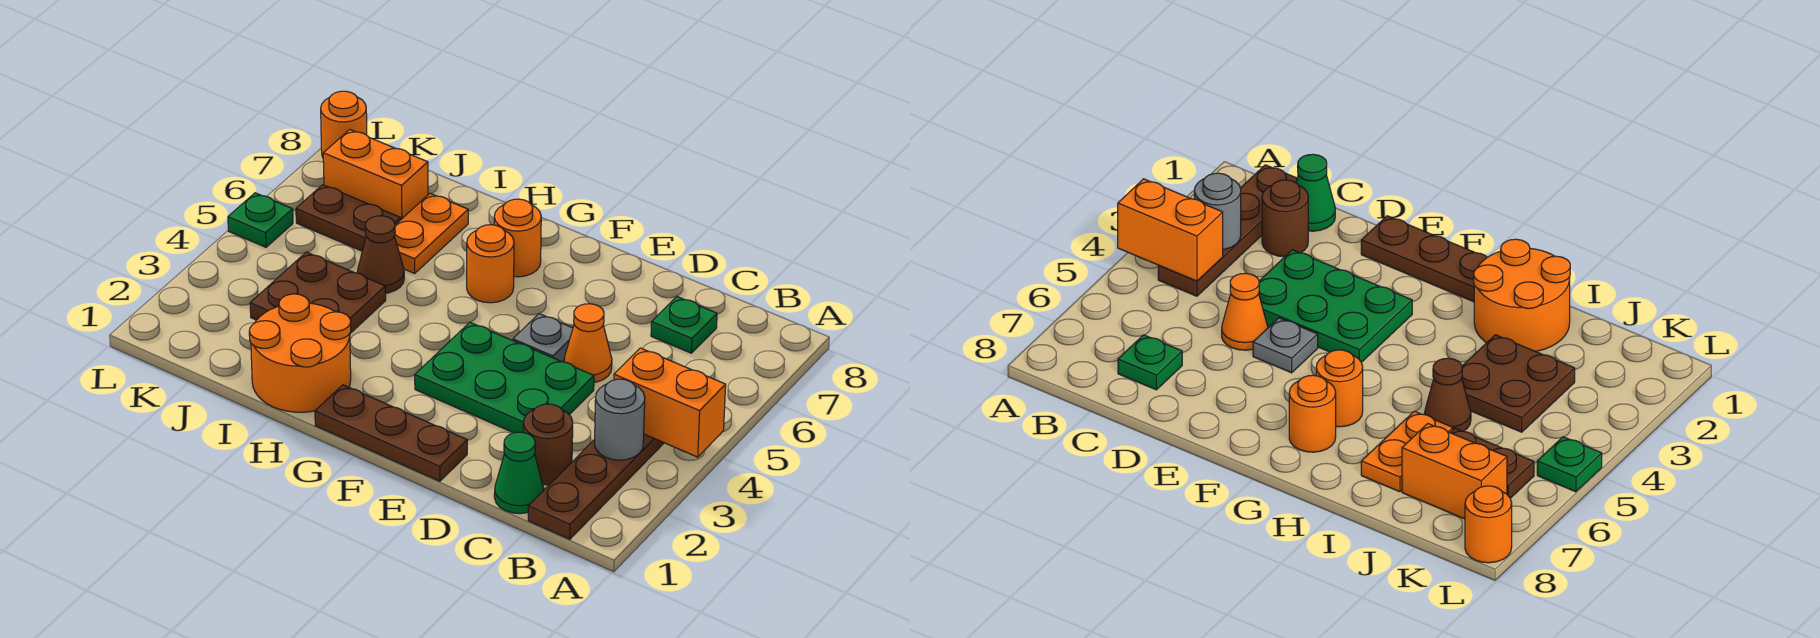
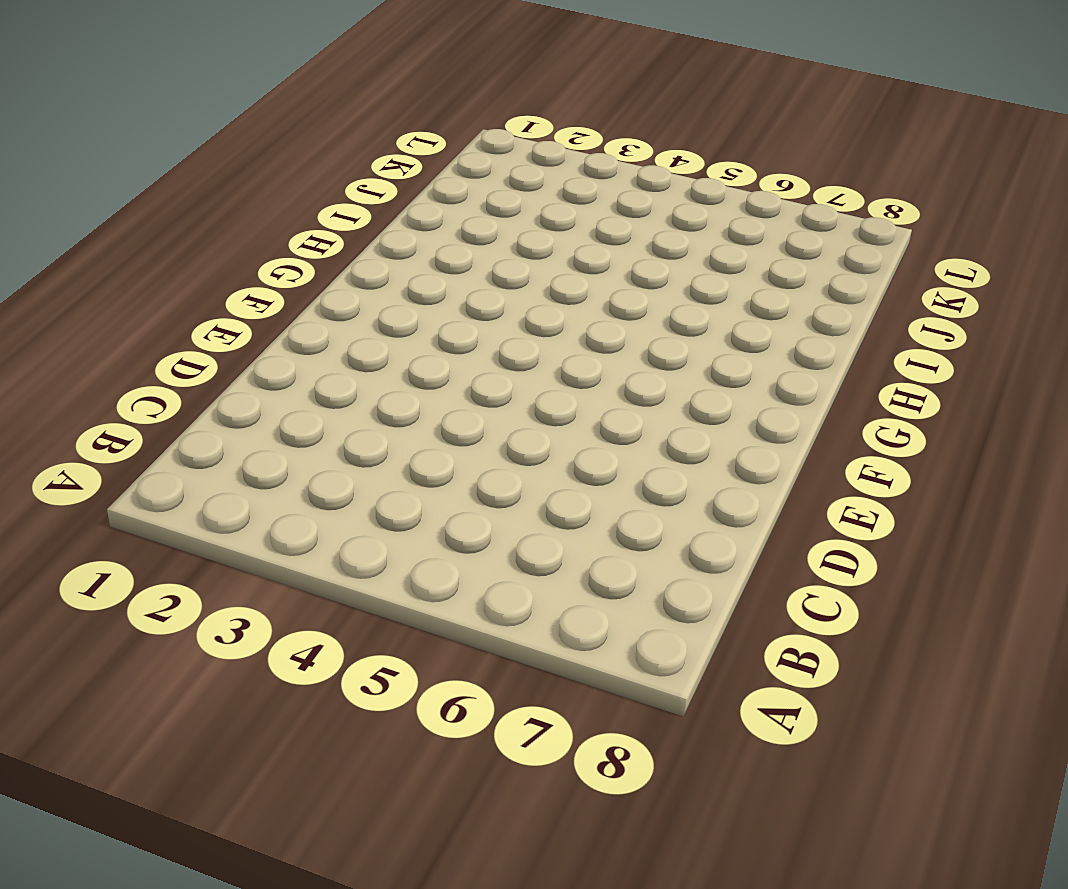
none -> brown 1x4 plate [528,434,664,539]
none -> green 1x1 cone [494,432,544,514]
none -> brown 1x1 round brick [523,404,573,485]

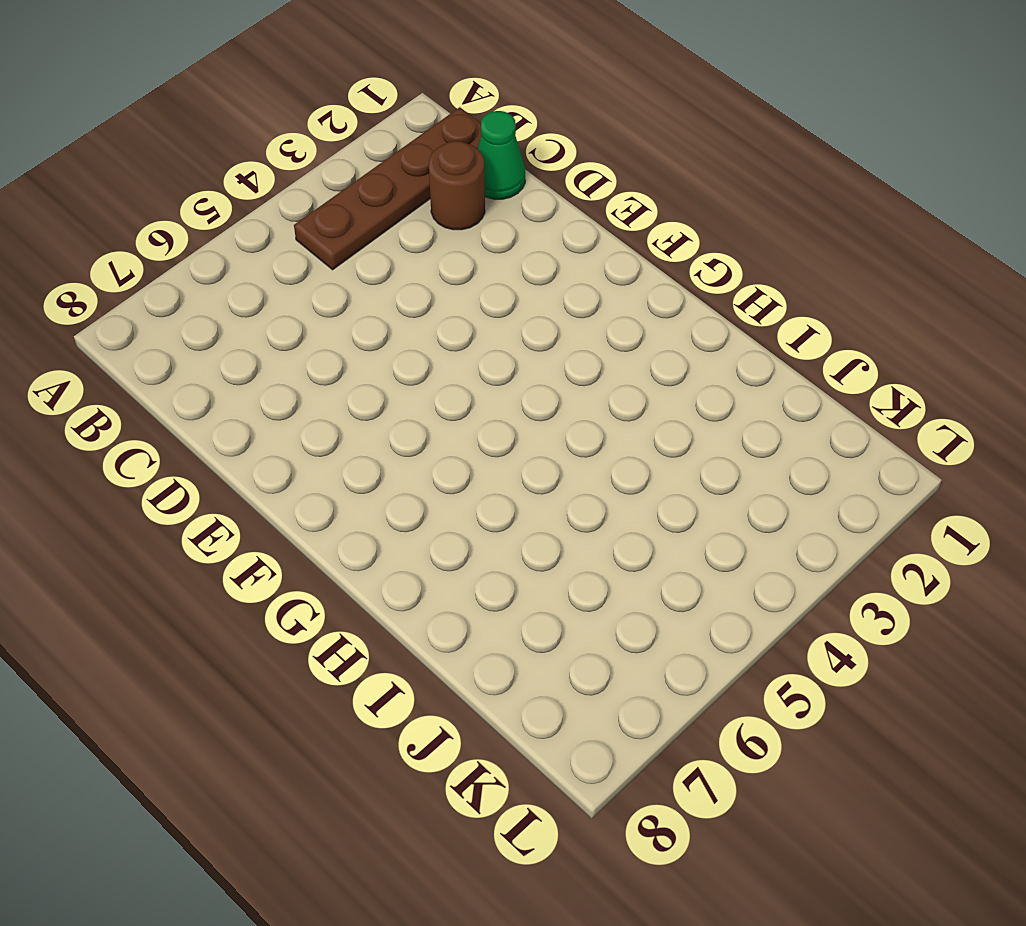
none -> green 1x1 plate [651,297,717,353]
none -> green 2x3 plate [415,322,594,433]
none -> orange 1x1 cone [564,304,612,382]

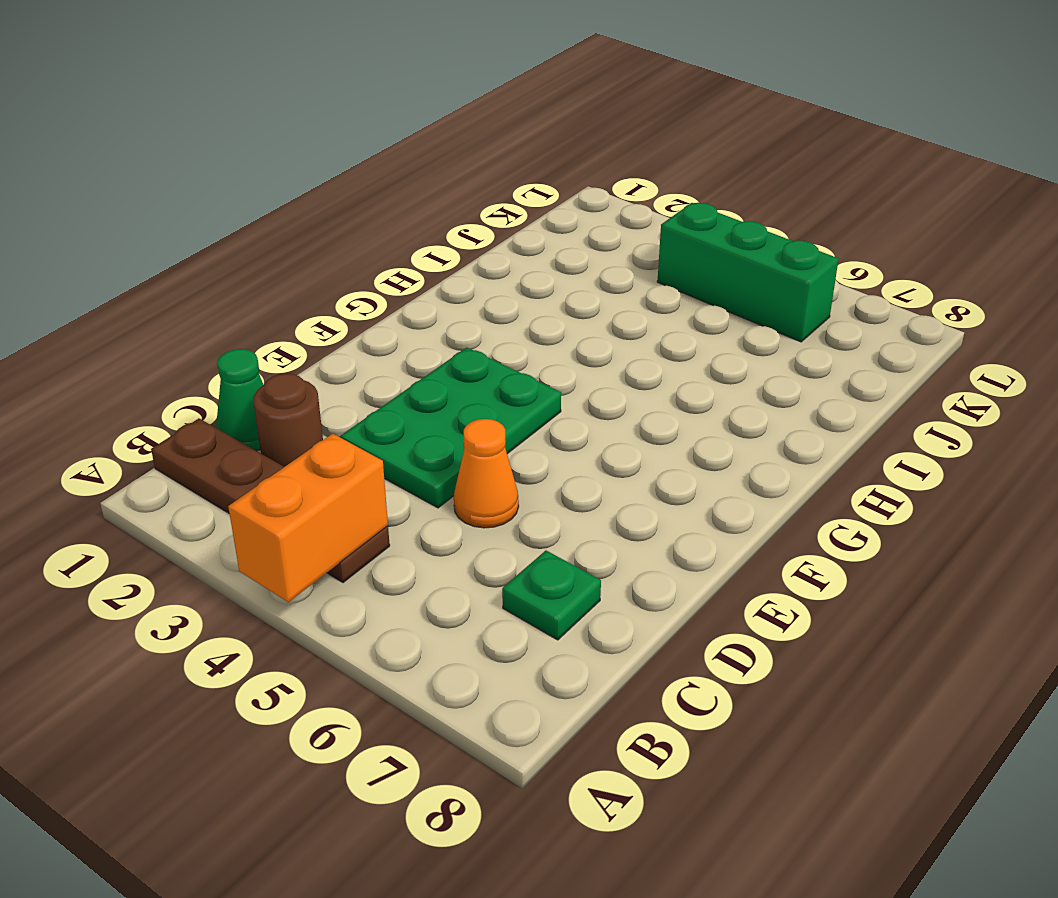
green 1x3 brick [657,203,838,342] -> brown 1x2 plate [296,185,401,251]
none -> brown 1x3 plate [315,385,467,481]
none -> grey 1x1 plate [513,314,573,362]
none -> orange 1x1 round brick [467,225,514,303]

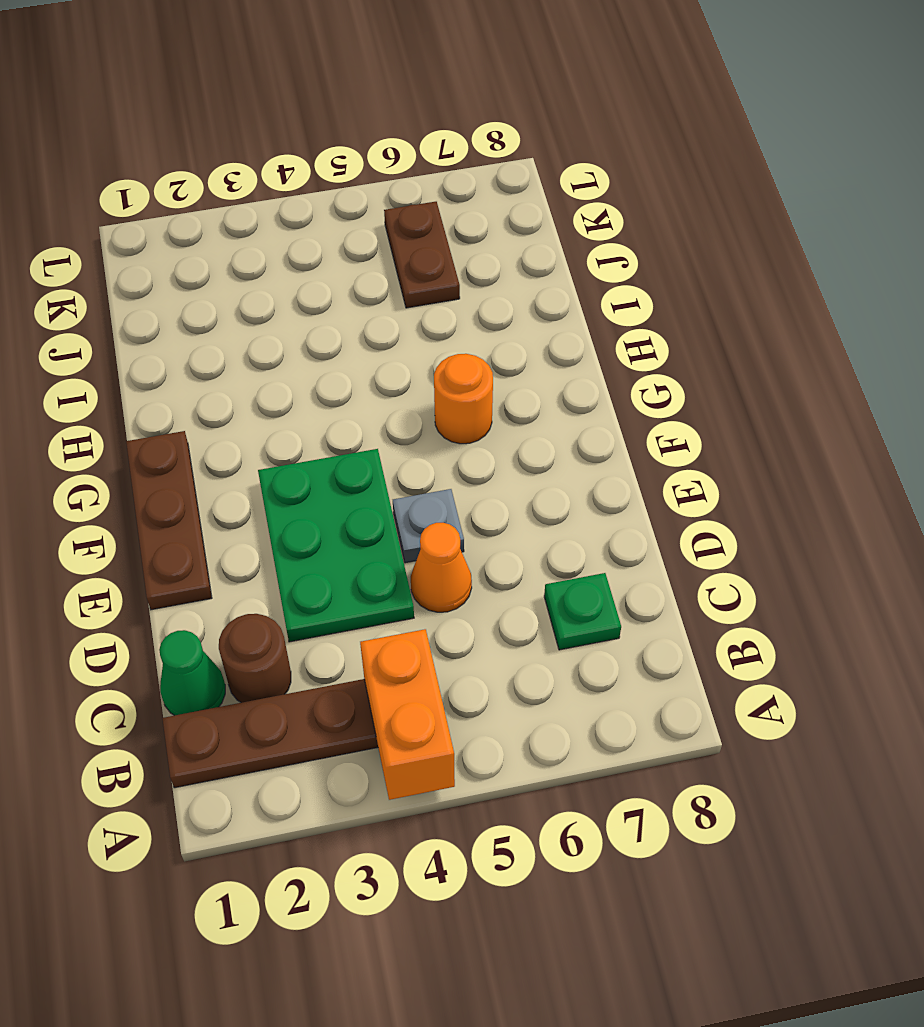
none -> orange 1x1 round brick [494,199,541,277]
none -> orange 2x2 round brick [249,294,351,412]
none -> brown 2x2 plate [250,252,386,333]

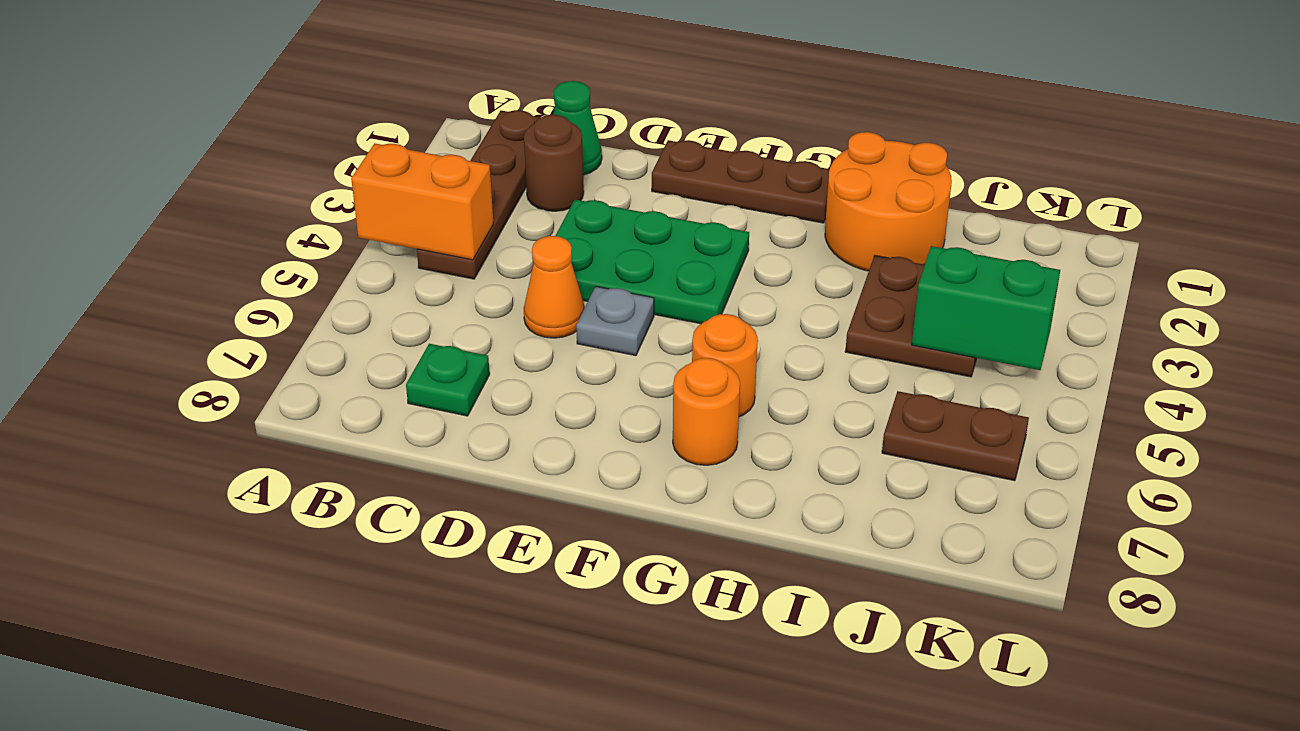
green 1x2 brick [912,246,1060,370] -> none
none -> brown 1x1 cone [357,216,404,293]
none -> orange 1x2 plate [395,193,468,273]
none -> orange 1x2 brick [323,130,428,219]

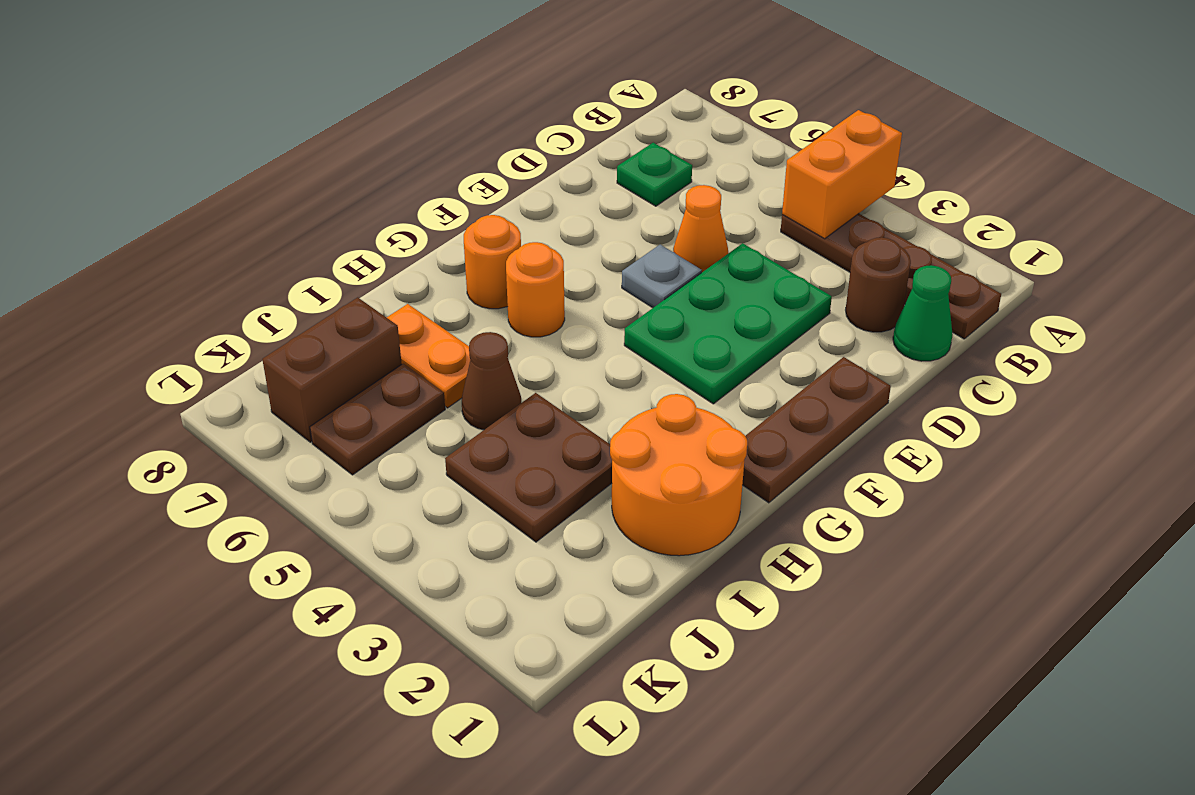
brown 1x2 brick [262,297,402,442] -> orange 1x2 brick [323,130,428,219]
none -> green 1x1 plate [228,193,293,247]
none -> orange 1x1 round brick [321,91,367,157]
none -> grey 1x1 round brick [594,379,645,460]

